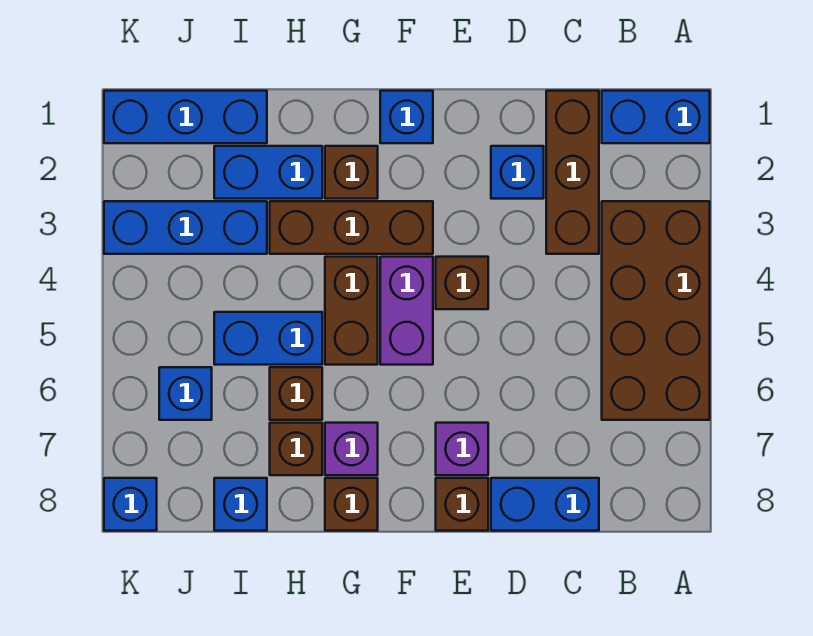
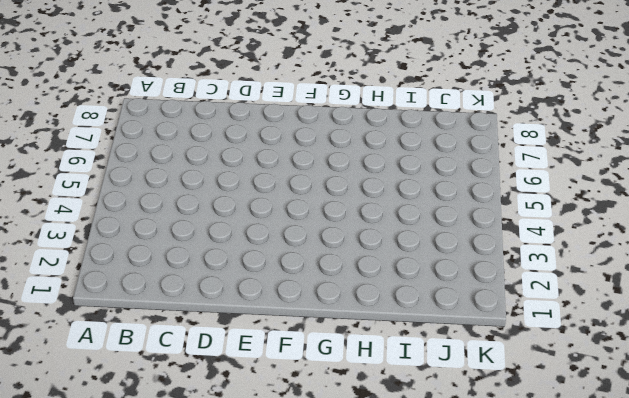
none -> blue 1x2 brick [602,91,710,143]
none -> brown 2x4 brick [602,201,710,420]
none -> brown 1x3 brick [546,91,599,254]

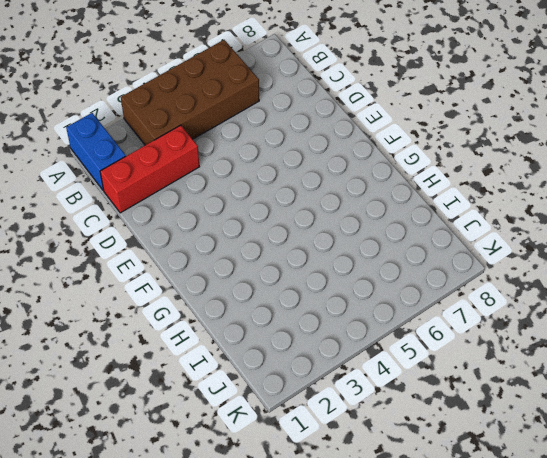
red 1x3 brick [100,125,199,213] -> brown 1x3 brick [546,91,599,254]
none -> blue 1x2 brick [491,478,599,531]
none -> blue 1x1 brick [491,146,544,199]
none -> brown 1x1 brick [436,257,488,309]

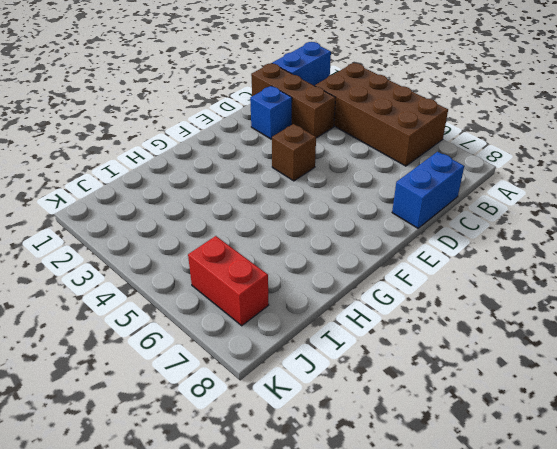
red 1x2 brick [188,236,269,326] -> blue 1x1 brick [159,367,212,420]
none -> purple 1x1 brick [436,423,488,475]
none -> brown 1x1 brick [436,478,488,531]
none -> blue 1x1 brick [380,91,433,143]

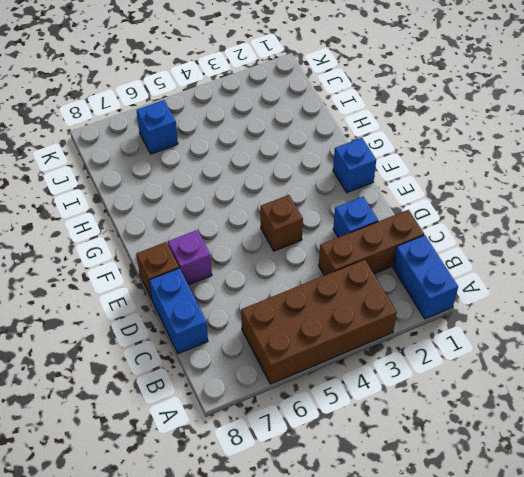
none -> brown 1x3 brick [270,201,433,254]
none -> purple 1x2 brick [380,257,433,365]
none -> brown 1x1 brick [325,146,378,199]

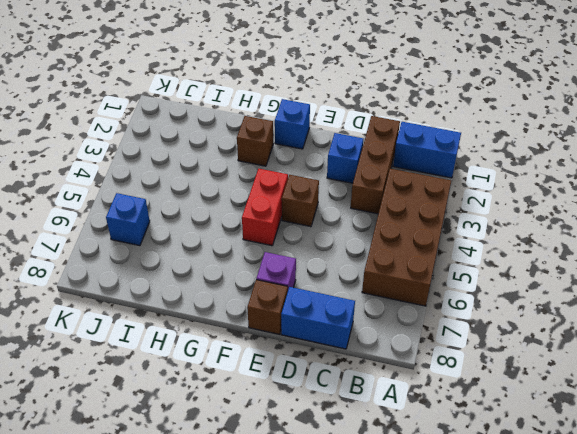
red 1x2 brick [242,169,288,246] -> purple 1x2 brick [380,257,433,365]
none -> brown 1x3 brick [270,201,433,254]
none -> brown 1x2 brick [325,257,378,365]
none -> purple 1x1 brick [325,423,378,475]

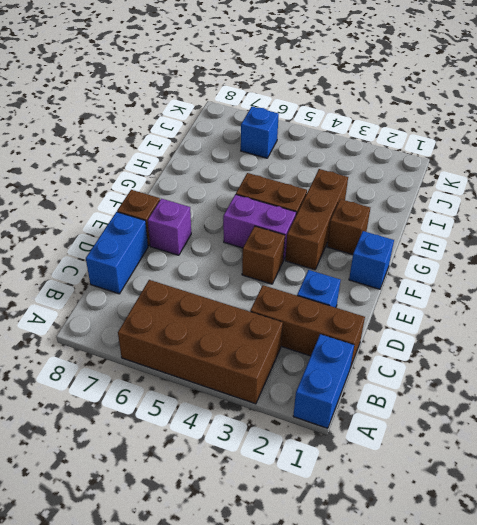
none -> purple 1x1 brick [325,423,378,475]
none -> brown 1x1 brick [325,478,378,531]
none -> blue 1x2 brick [214,146,322,199]

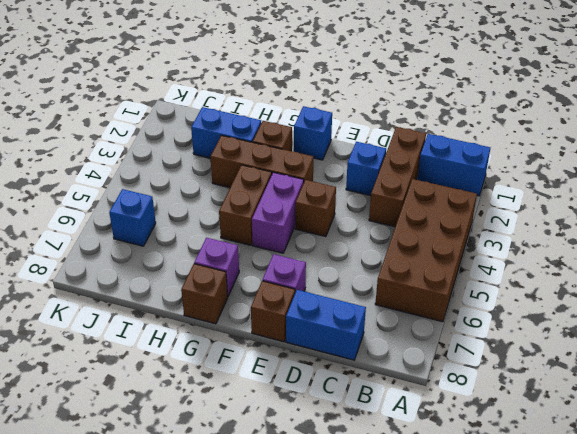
none -> blue 1x2 brick [214,312,322,365]
none -> brown 1x1 brick [270,367,322,420]
none -> brown 1x1 brick [270,423,322,475]

